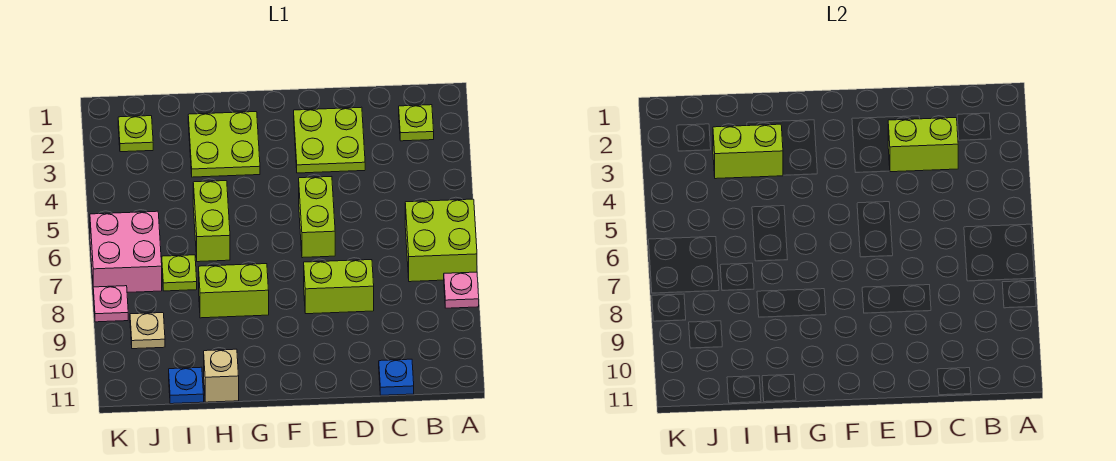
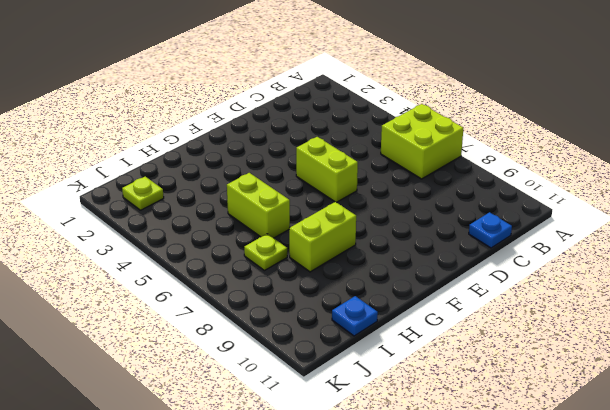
none -> pink 1x1 plate [444,272,479,308]
none -> lime 1x1 plate [399,105,434,141]
none -> lime 2x2 plate [294,107,365,173]

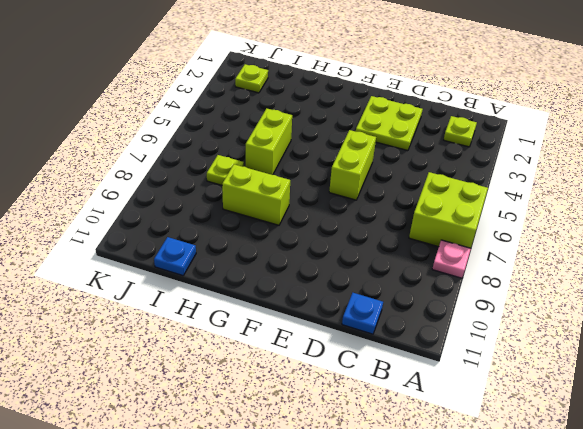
none -> lime 1x2 brick [304,260,374,314]
none -> lime 2x2 plate [188,112,260,177]
none -> tan 1x1 brick [204,349,239,402]

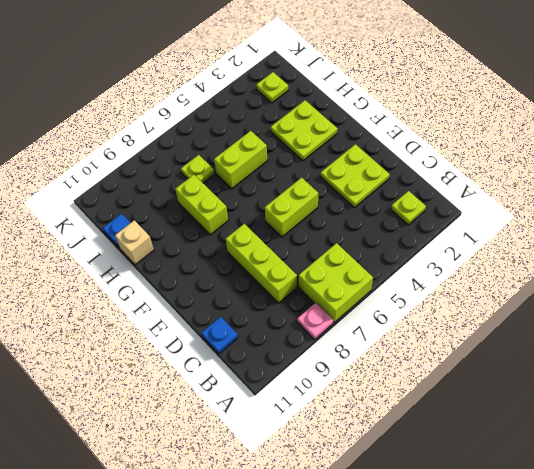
lime 1x3 brick [226,224,297,303] -> lime 1x2 brick [304,260,374,314]
none -> pink 2x2 brick [90,211,162,292]
none -> tan 1x1 plate [130,313,165,349]
none -> pink 1x1 plate [93,286,128,322]

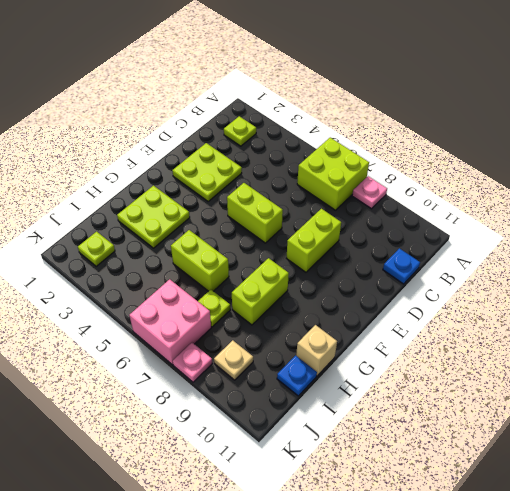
none -> lime 1x2 brick [888,118,958,172]
none -> lime 1x2 brick [713,124,783,179]

